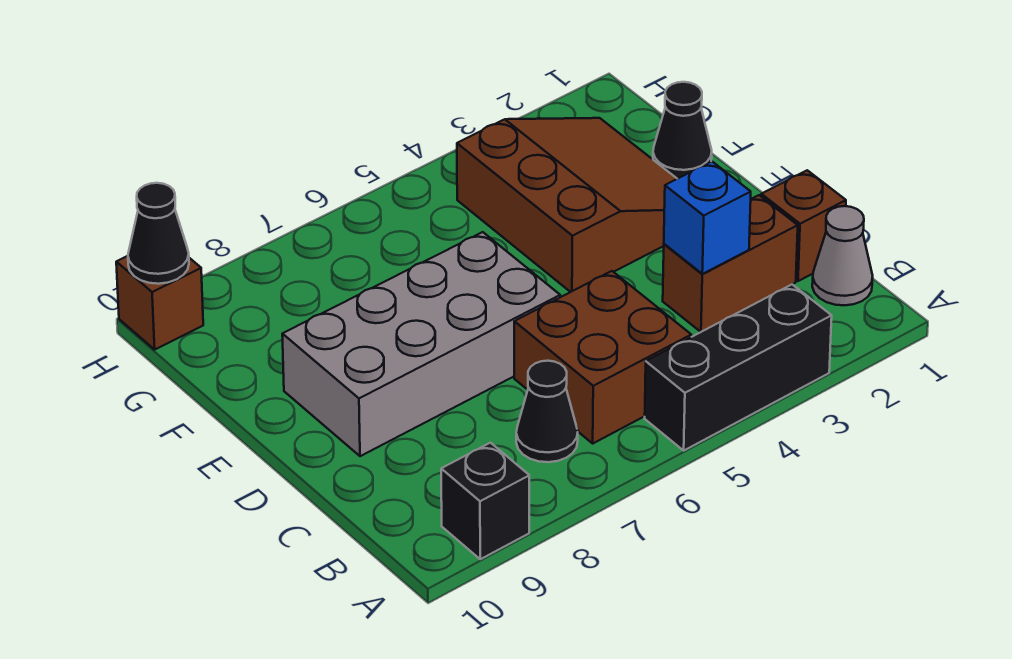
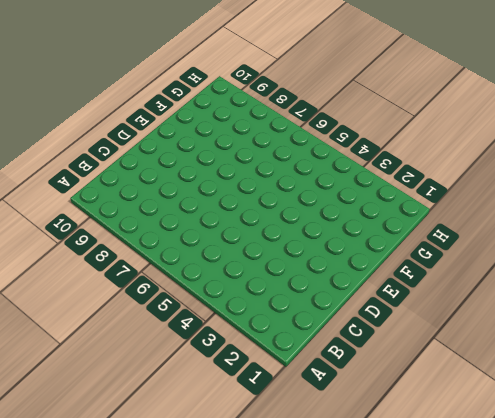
none -> black 1x3 brick [645,284,832,450]
none -> black 1x1 brick [441,443,529,559]
none -> grey 1x1 cone [812,206,873,305]

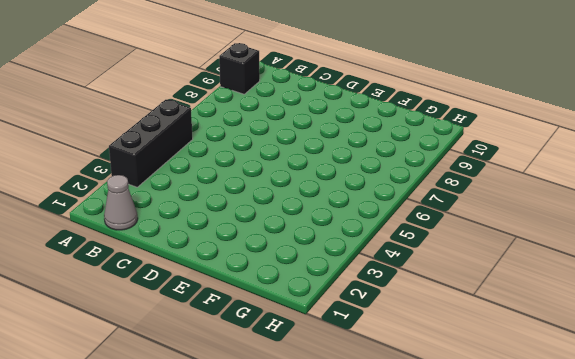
none -> brown 2x2 brick [514,271,691,443]
none -> black 1x1 cone [516,361,578,462]
none -> brown 1x1 brick [761,170,846,281]

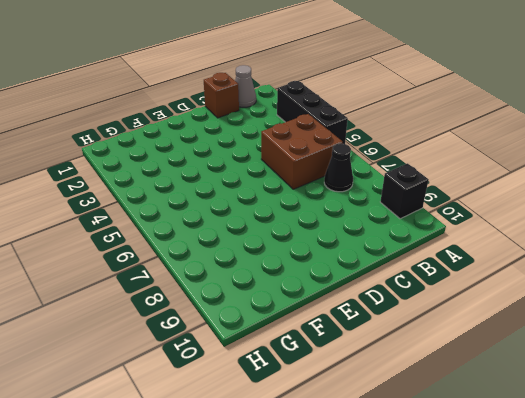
none -> brown 1x2 brick [663,195,798,332]
none -> grey 2x4 brick [282,232,560,456]
none -> brown 3x3 slope [457,118,677,292]

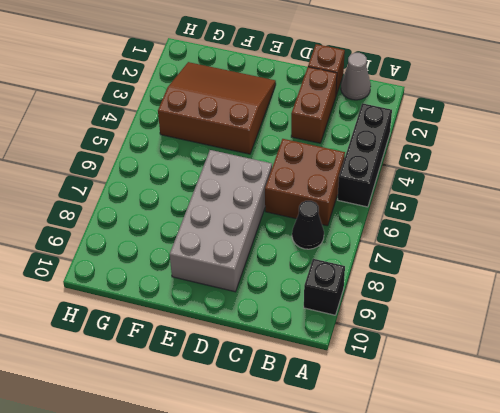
none -> black 1x1 cone [653,82,712,179]
none -> brown 1x1 brick [116,256,203,349]
none -> blue 1x1 brick [664,161,751,274]

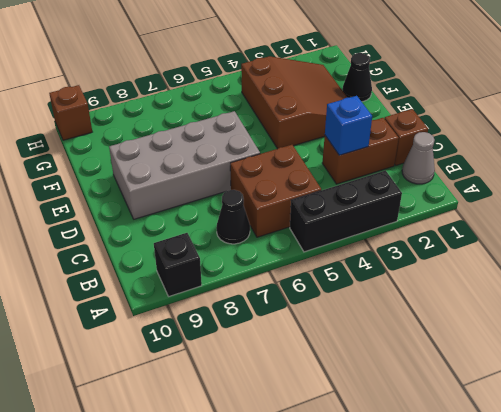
none -> black 1x1 cone [128,183,189,284]

